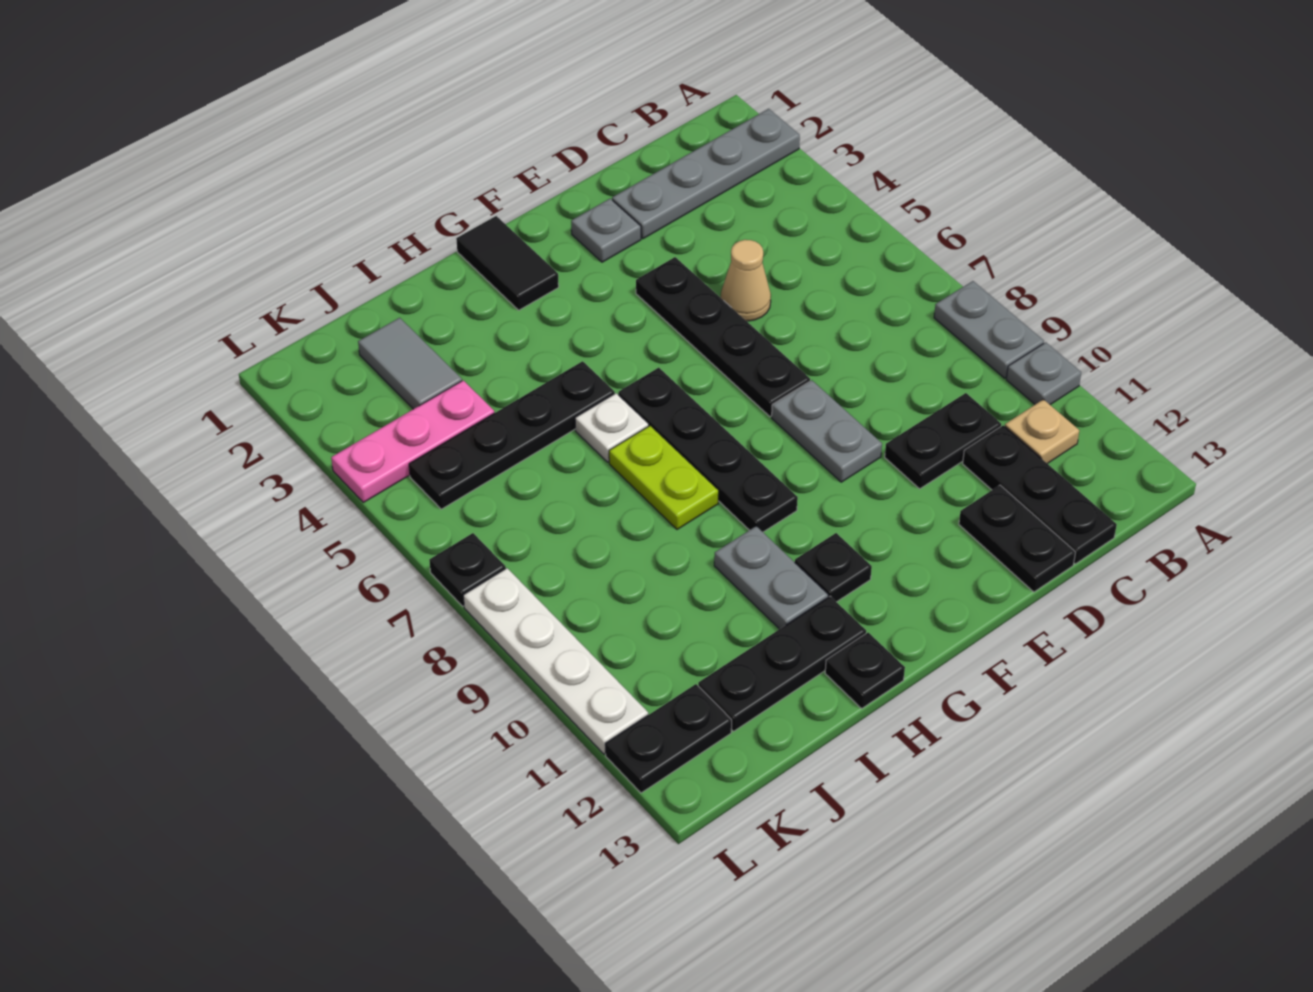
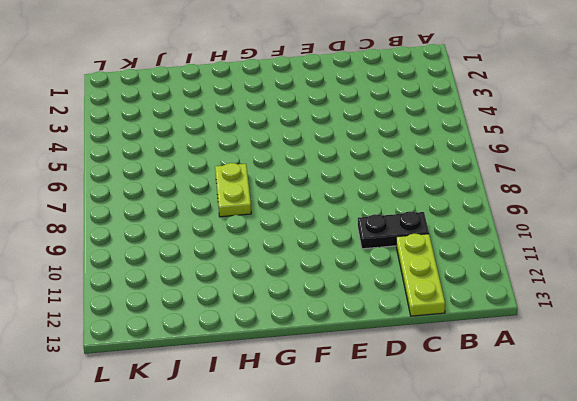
lime 1x3 plate [396,234,445,316] -> black 1x3 plate [963,426,1117,564]
none -> grey 1x4 plate [612,109,800,239]
none -> grey 1x2 plate [934,281,1044,378]
none -> grey 1x1 plate [1006,342,1081,405]

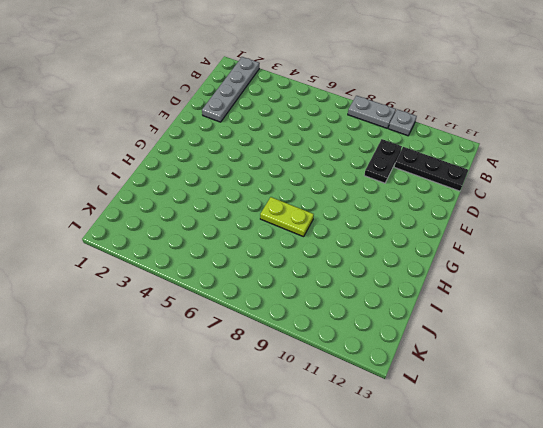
none -> tan 1x1 plate [1005,399,1079,464]
none -> tan 1x1 cone [721,240,771,321]
none -> black 1x2 plate [959,485,1076,592]

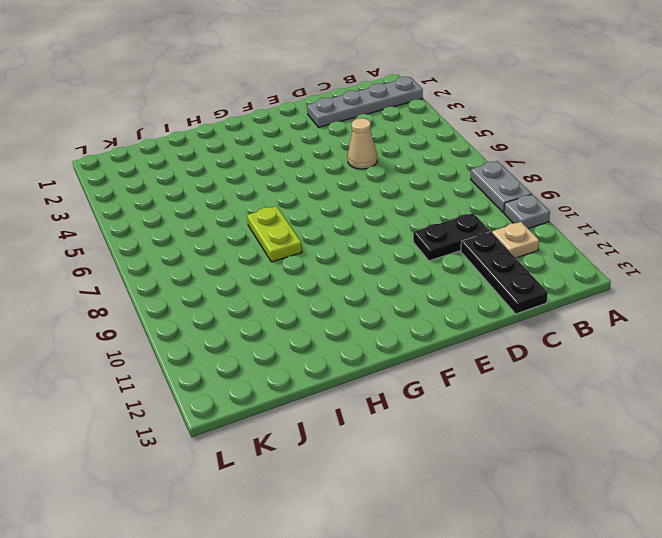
none -> black 1x2 plate [959,485,1076,592]
none -> grey 1x1 plate [571,199,641,262]
none -> black 1x4 plate [636,257,810,417]

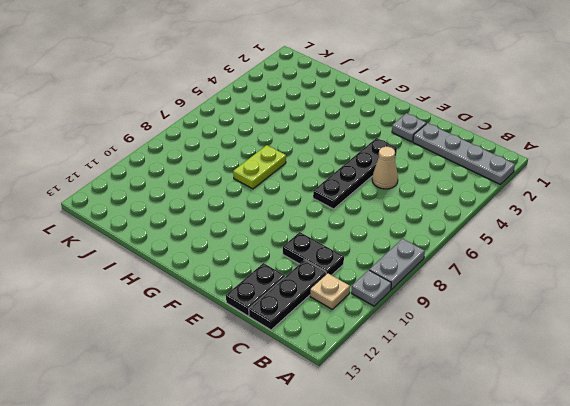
none -> grey 1x2 plate [772,380,882,482]
none -> black 1x2 tile [456,216,559,310]
none -> black 1x4 plate [618,368,798,532]

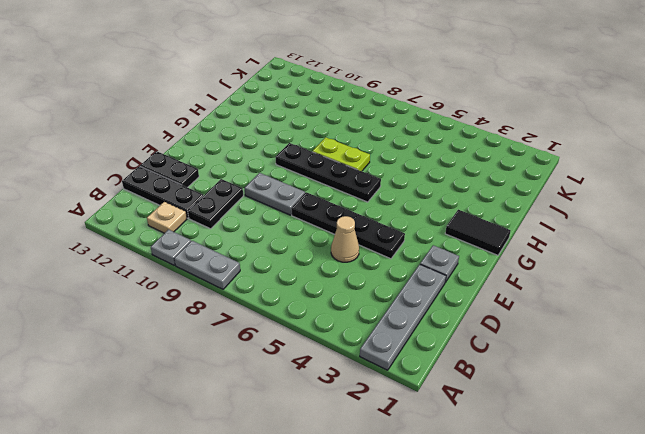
none -> black 1x1 plate [795,533,872,602]
none -> black 1x4 plate [409,361,615,509]
none -> white 1x1 plate [575,393,649,462]

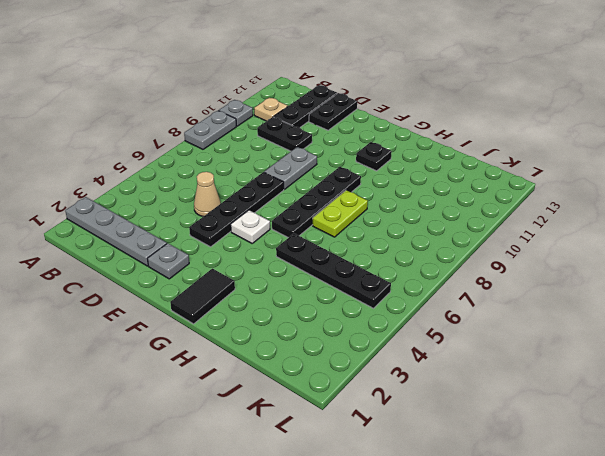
white 1x1 plate [231,210,270,243] -> white 1x1 plate moved to [575,393,649,462]
none -> grey 1x2 plate [714,526,828,629]
none -> black 1x3 plate [698,596,866,731]
none -> black 1x1 plate [825,633,905,708]

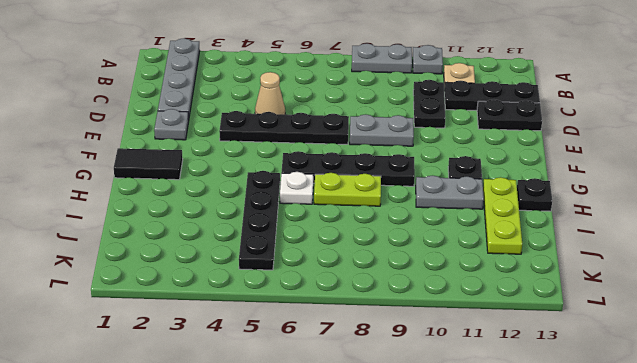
lime 1x3 plate [483,177,522,254] -> black 1x3 plate [698,596,866,731]
none -> grey 1x2 tile [358,318,462,409]
none -> pink 1x3 plate [331,380,494,502]
none -> black 1x2 plate [605,684,732,793]

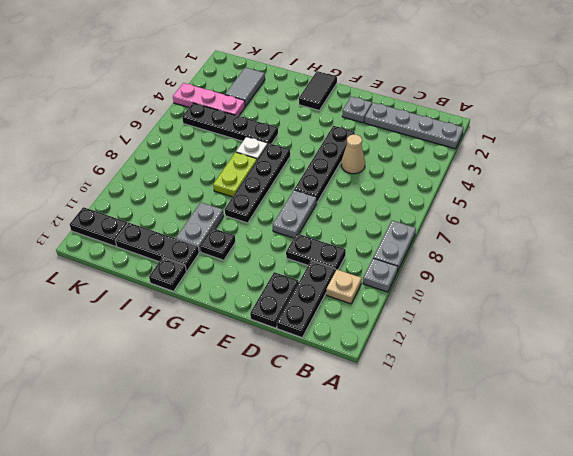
none -> black 1x1 plate [429,533,506,606]
none -> white 1x4 plate [463,568,648,754]

